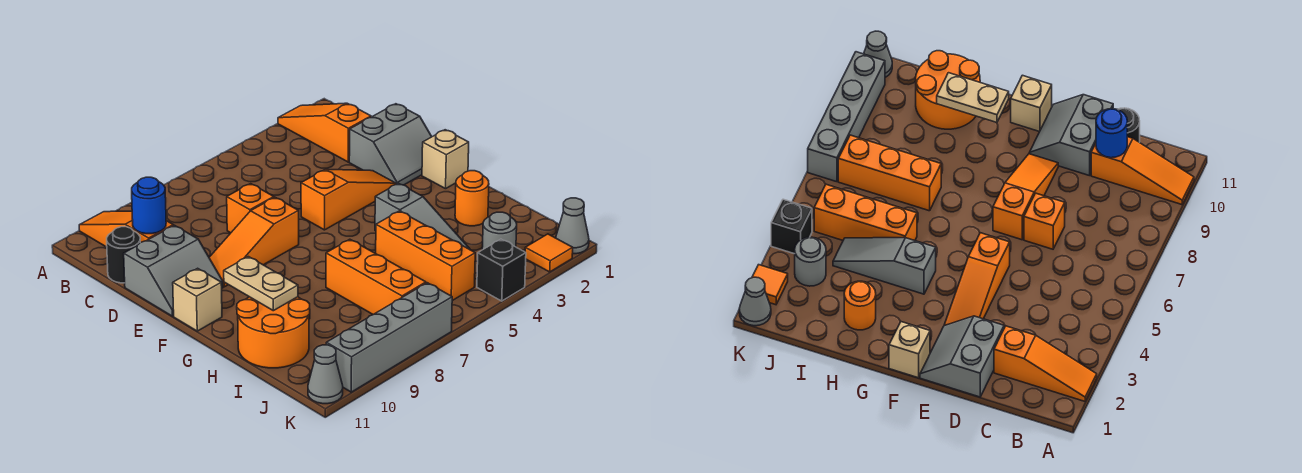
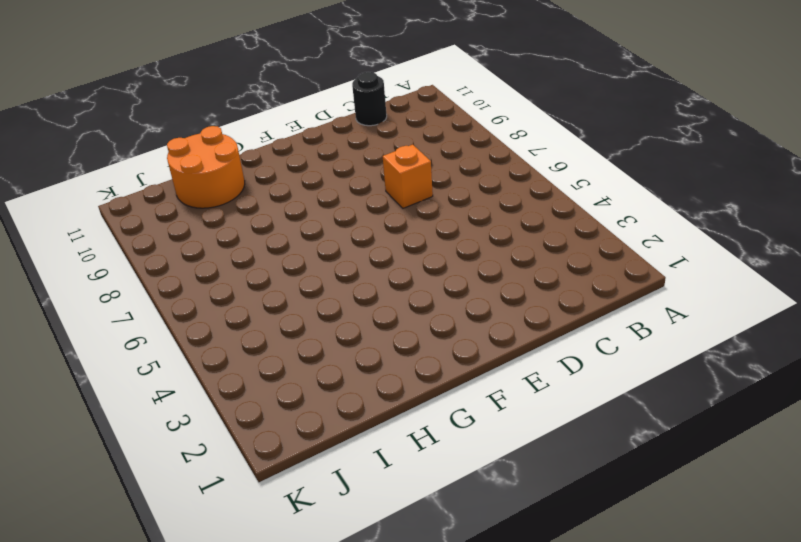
none -> orange 1x3 slope [278,103,371,162]
none -> orange 1x3 slope [79,211,173,247]
none -> grey 2x2 slope [349,104,432,185]

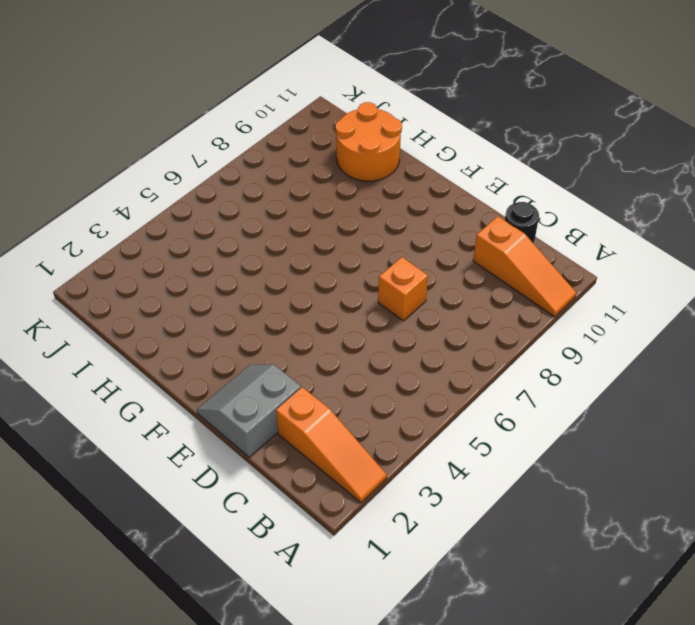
none -> grey 2x2 slope [124,225,223,316]
none -> orange 1x3 slope [301,169,396,230]
none -> orange 1x3 slope [209,197,299,287]

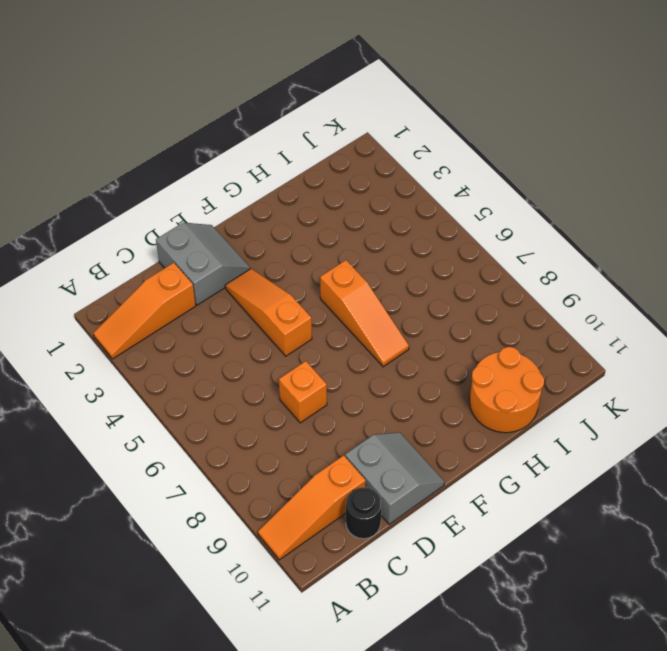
orange 1x3 slope [320,260,409,367] -> orange 1x3 slope moved to [209,197,299,287]
none -> tan 1x1 brick [422,130,469,189]
none -> tan 1x1 brick [173,268,222,331]
none -> grey 1x3 slope [375,183,470,249]

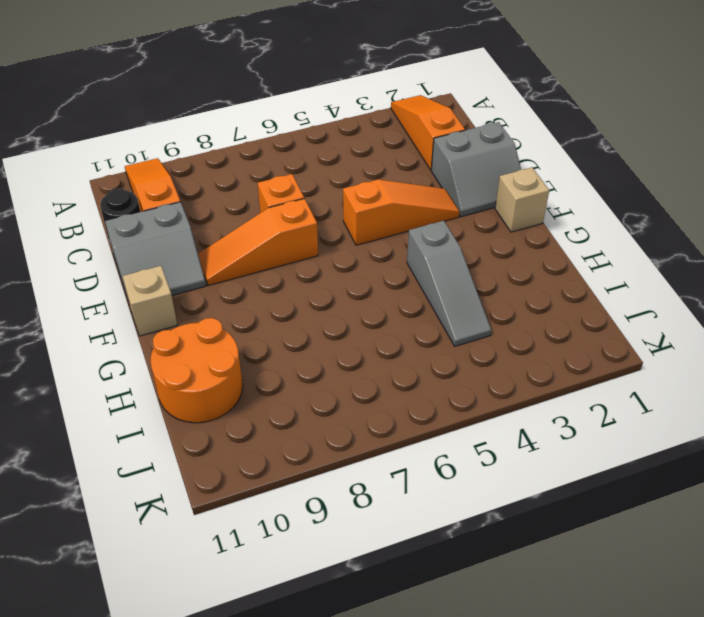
none -> orange 1x1 round brick [455,171,489,226]
none -> orange 1x3 brick [376,211,475,301]
none -> orange 1x3 brick [326,239,426,314]

